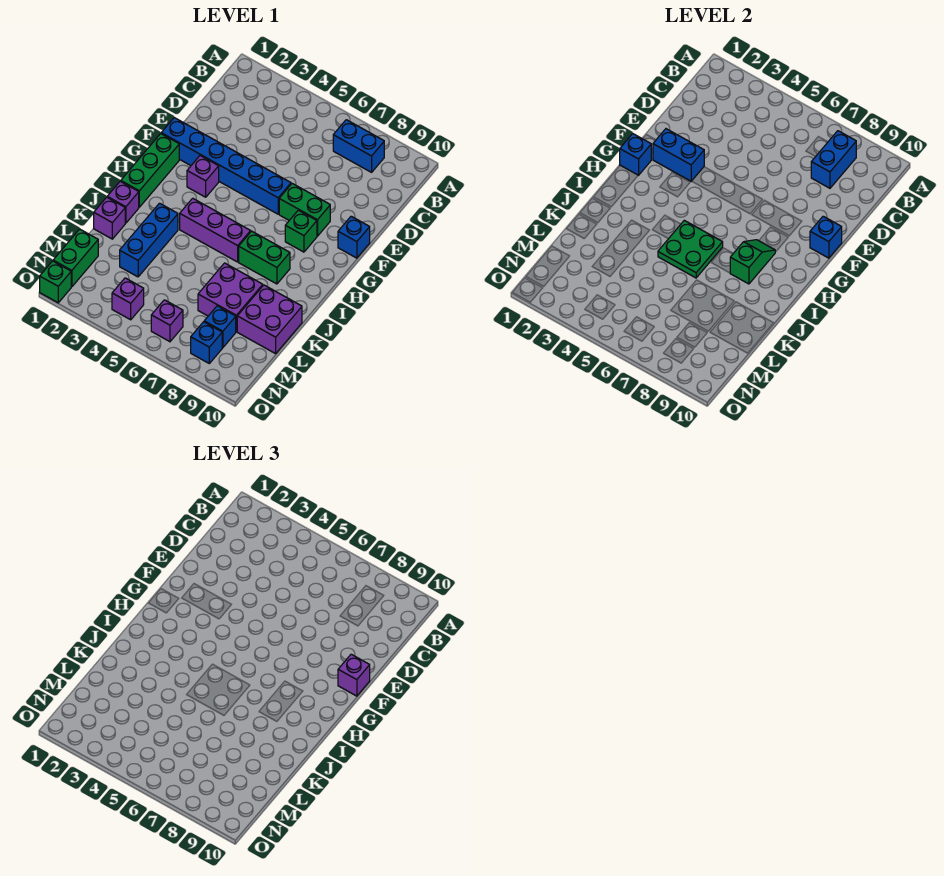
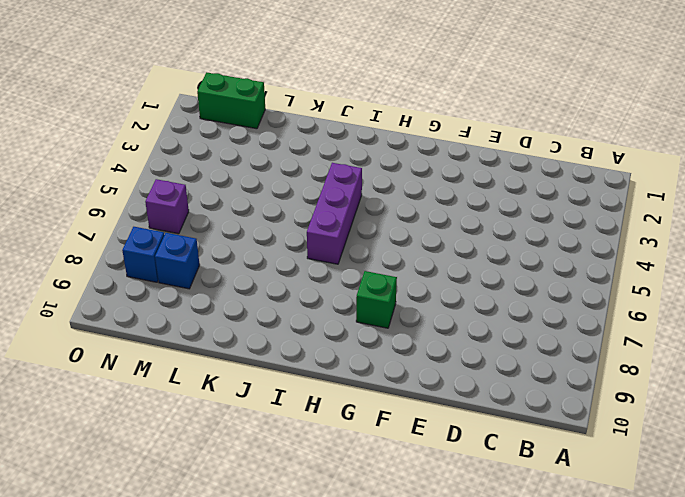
none -> blue 1x2 brick [333,120,384,172]
none -> blue 1x6 brick [161,118,291,214]
none -> green 1x2 brick [279,183,330,236]

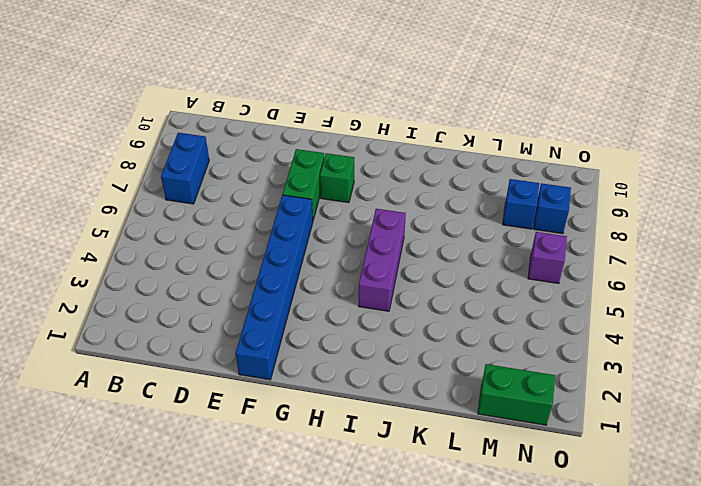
none -> blue 1x1 brick [338,216,370,258]
none -> green 1x3 brick [121,134,179,207]
none -> purple 1x1 brick [187,156,219,197]

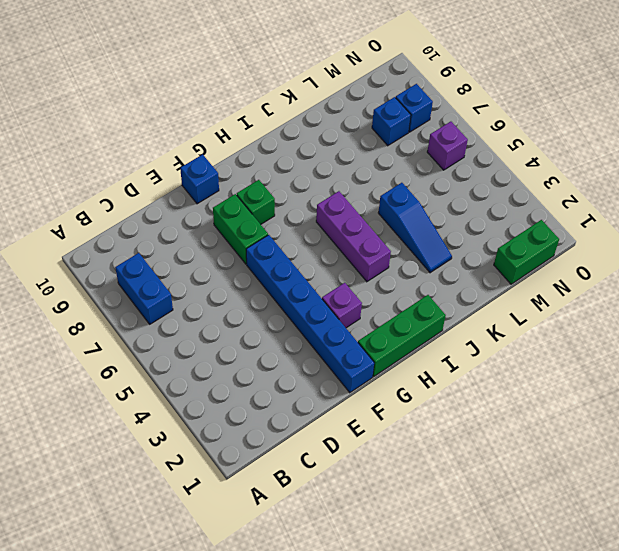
blue 1x3 slope [378,183,452,273] -> blue 1x3 brick [120,203,178,277]
none -> green 1x2 brick [239,231,290,284]
none -> purple 1x1 brick [107,181,139,223]
none -> purple 1x1 brick [94,197,125,239]

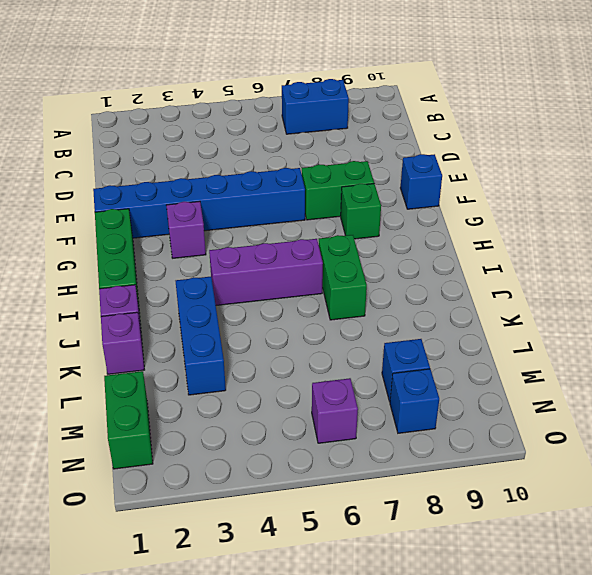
green 1x2 brick [319,235,367,320] -> green 1x2 brick turned to [239,231,290,284]
none -> purple 2x2 brick [198,263,263,332]
none -> purple 2x2 brick [237,285,302,354]
none -> purple 1x1 brick [112,278,144,320]

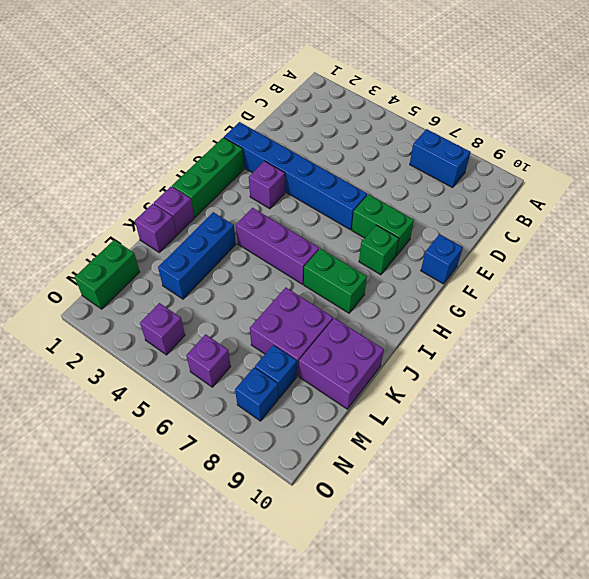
none -> green 1x1 brick [40,261,71,303]
none -> blue 1x2 brick [811,131,856,188]
none -> blue 1x2 brick [653,129,704,181]

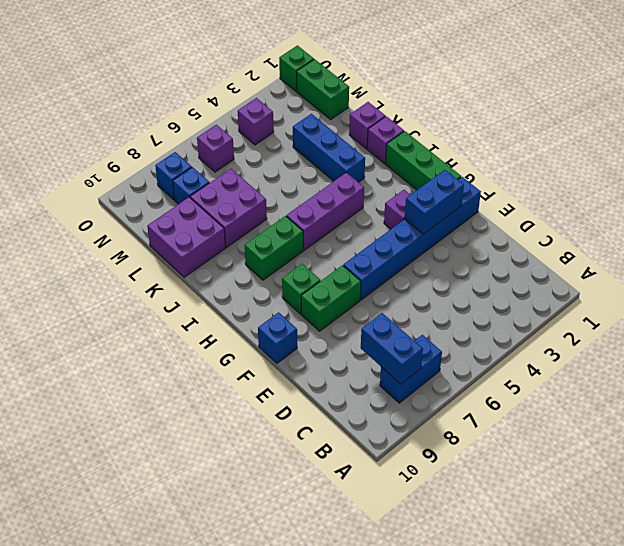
none -> blue 1x1 brick [810,216,842,258]
none -> blue 1x1 brick [620,134,651,175]
none -> green 1x2 slope [730,240,775,284]

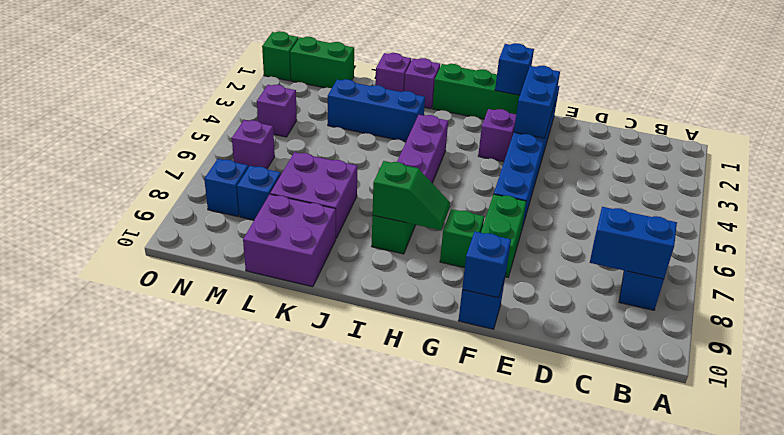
none -> green 2x2 plate [658,220,723,278]
none -> purple 1x1 brick [338,654,370,696]

